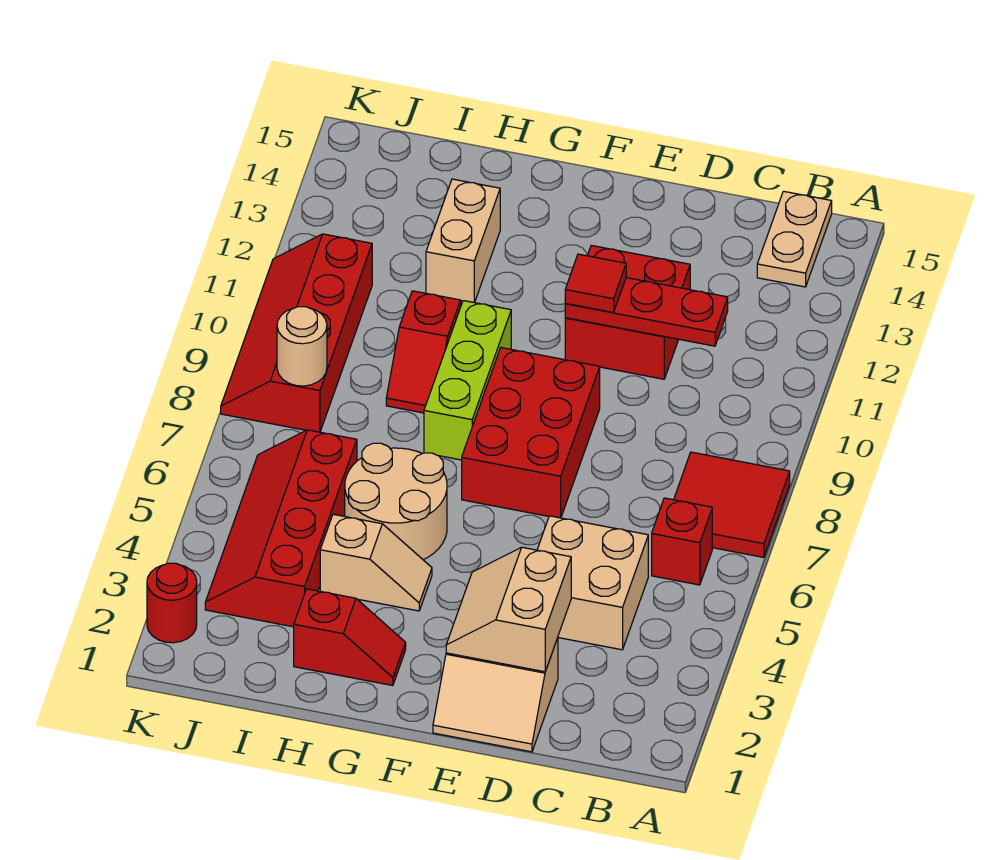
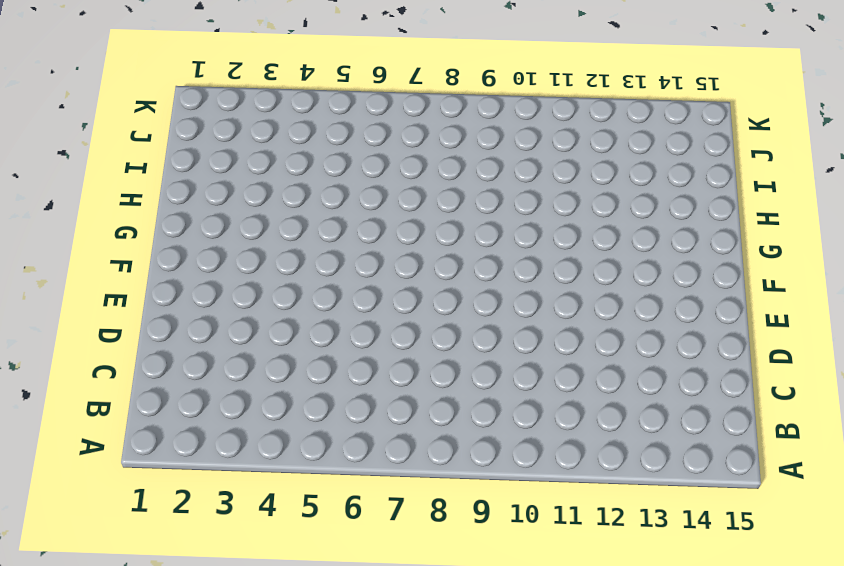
none -> red 2x2 tile [674,452,790,557]
none -> red 1x1 brick [652,498,712,585]
none -> tan 1x2 plate [757,191,832,287]

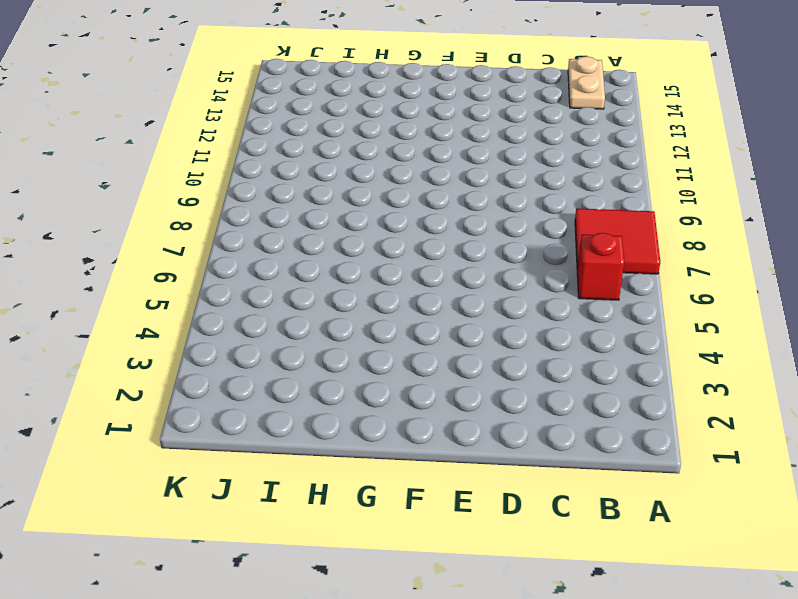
none -> tan 2x2 brick [537,516,648,650]
none -> tan 2x2 slope [433,638,558,752]
none -> red 2x2 brick [565,245,690,379]

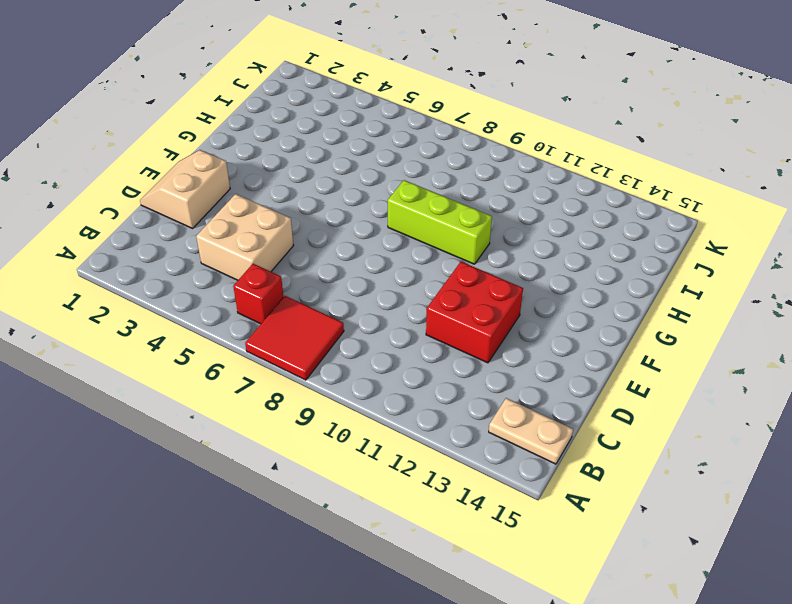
none -> red 2x3 brick [462,348,600,518]
none -> red 1x2 slope [294,589,406,686]
none -> tan 1x2 slope [320,514,432,611]

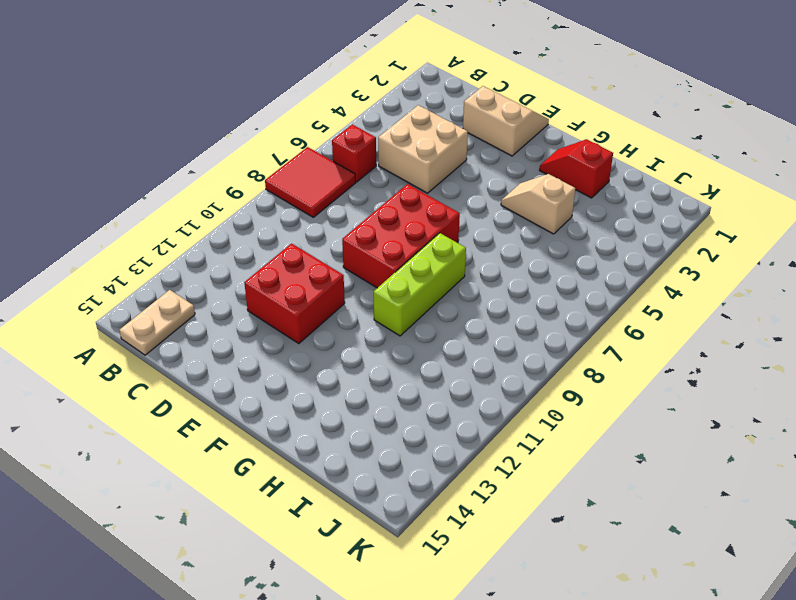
none -> tan 2x2 round brick [345,443,447,560]
none -> red 1x2 slope [386,291,461,413]
none -> tan 1x2 brick [426,179,500,303]

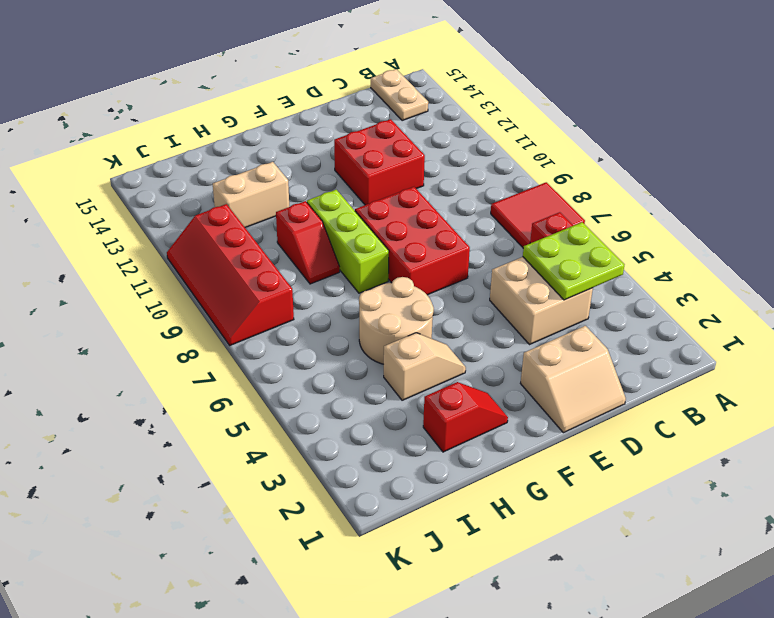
lime 2x2 plate [523,222,624,300] -> none
tan 1x2 brick [213,162,289,228] -> tan 1x2 brick turned to [426,179,500,303]
none -> red 2x4 slope [205,430,357,627]
none -> red 1x1 round brick [147,563,197,643]
none -> red 1x3 plate [565,278,728,346]

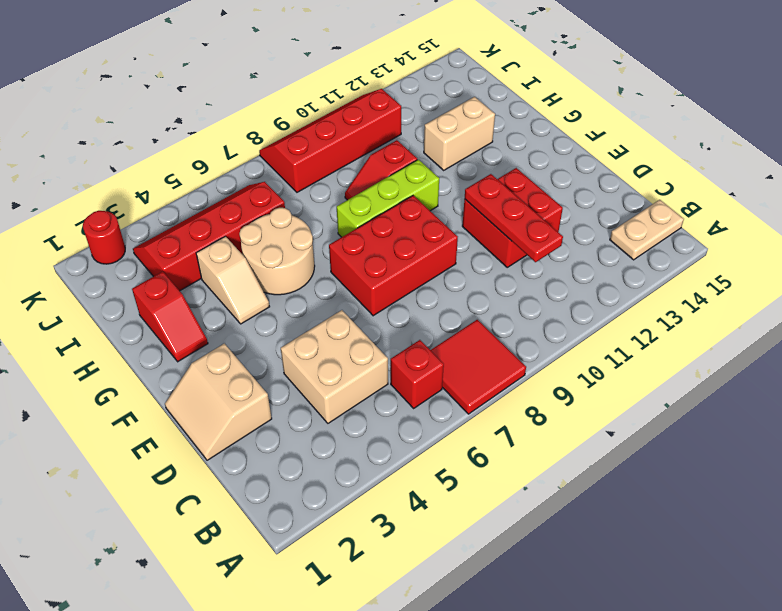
none -> tan 2x2 slope [446,547,571,672]
none -> tan 1x1 round brick [277,307,327,386]
none -> red 1x1 tile [565,254,626,312]

